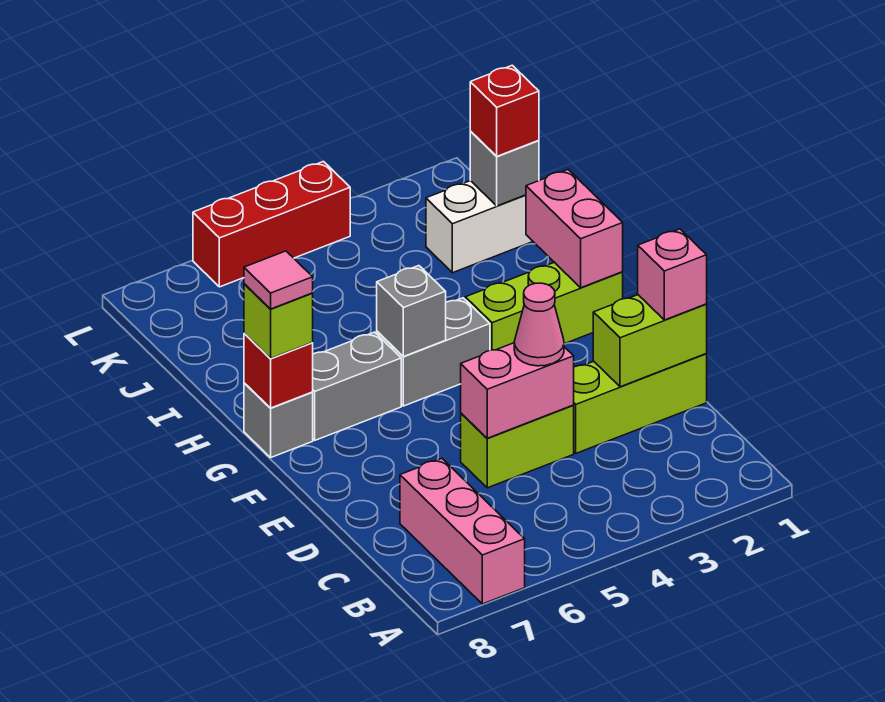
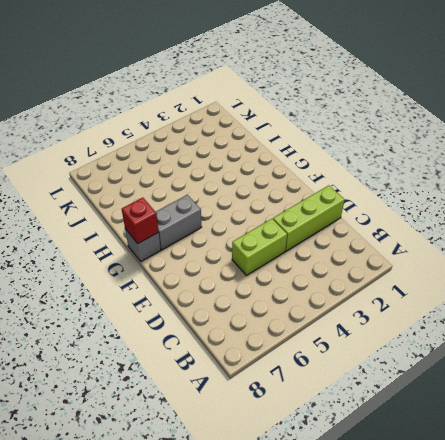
none -> pink 1x3 brick [400,459,525,604]
none -> lime 1x3 brick [465,262,623,350]
none -> grey 1x2 brick [377,298,490,406]

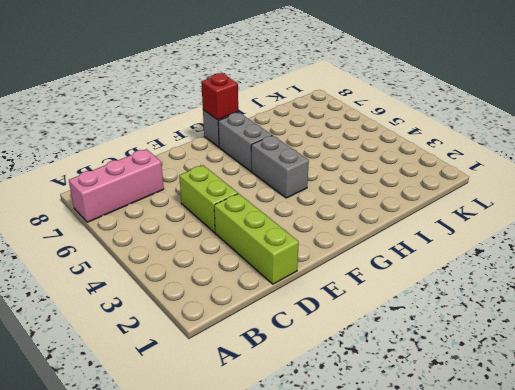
none -> lime 1x3 brick [465,262,623,350]
none -> white 1x2 brick [426,181,533,273]
none -> red 1x3 brick [193,162,350,287]

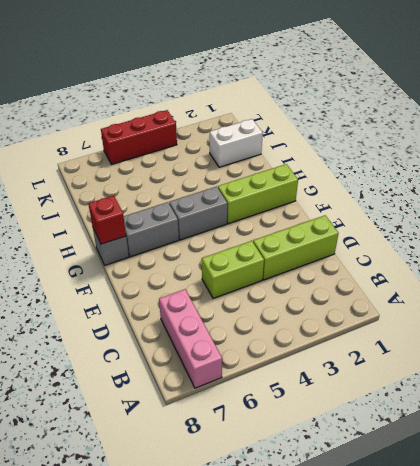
none -> lime 1x2 brick [593,295,707,387]
none -> pink 1x2 brick [461,343,574,438]
none -> pink 1x2 brick [526,170,623,288]

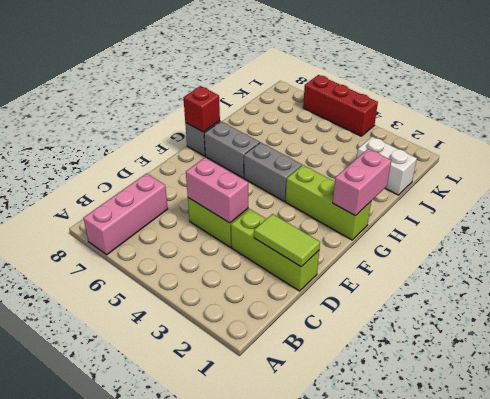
lime 1x2 tile [254,214,320,267] -> lime 1x2 brick [593,295,707,387]
none -> grey 1x1 brick [377,266,446,357]
none -> grey 1x1 brick [470,131,539,206]
none -> pink 1x1 brick [638,229,707,320]

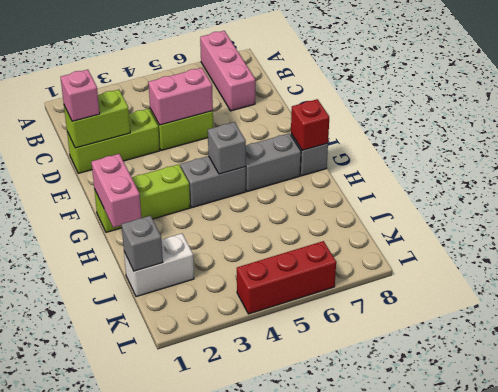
none -> pink 1x1 cone [514,283,564,366]
none -> lime 1x1 brick [244,284,313,358]
none -> red 1x1 brick [470,65,539,156]

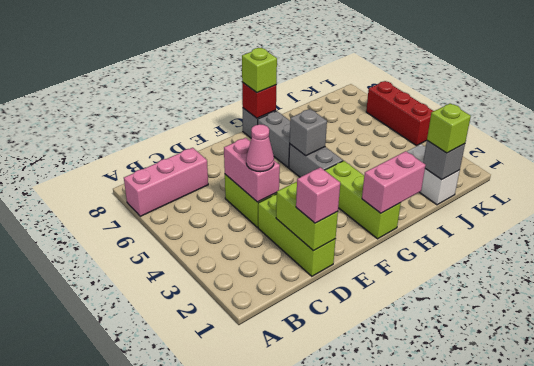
lime 1x1 brick [427,103,471,153] -> red 1x1 brick [470,65,539,156]
none -> pink 1x1 tile [244,251,313,309]

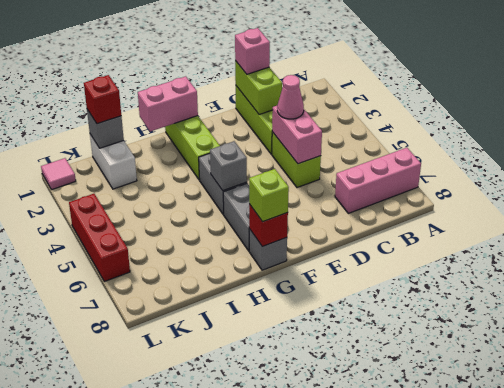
pink 1x1 tile [41,158,76,190] -> pink 1x1 tile moved to [244,251,313,309]

